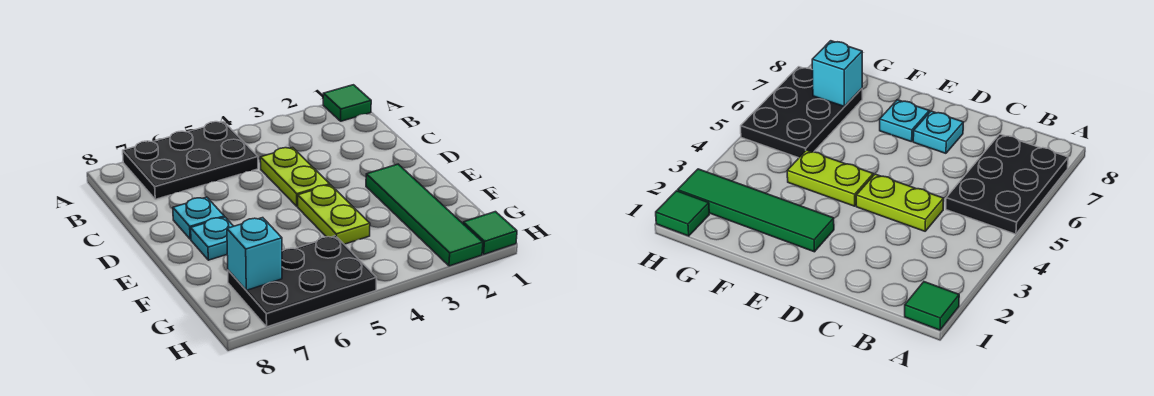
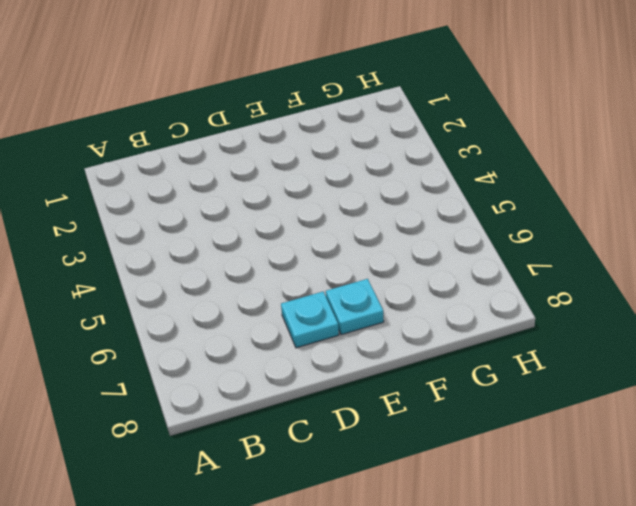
none -> green 1x1 tile [323,85,371,121]
none -> black 2x3 plate [123,122,258,199]

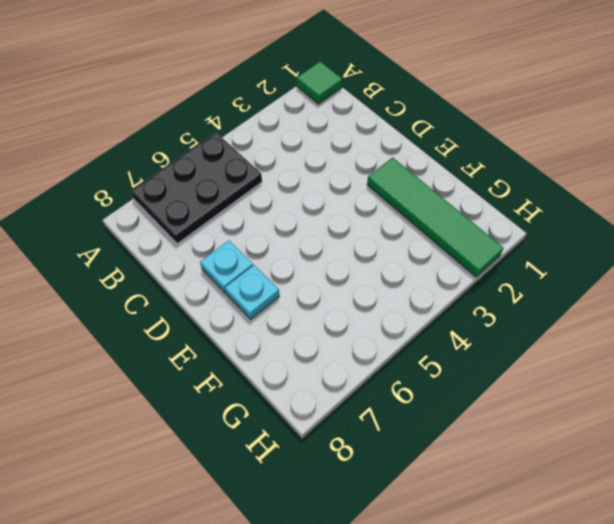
none -> lime 1x2 plate [260,147,330,206]
none -> lime 1x2 plate [298,185,370,244]

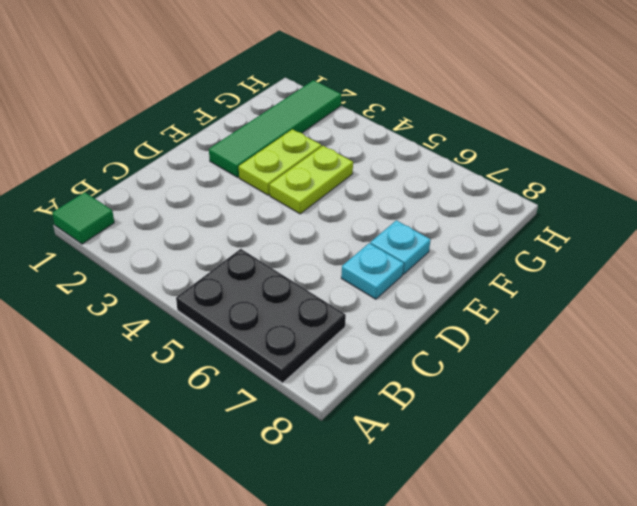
lime 1x2 plate [239,129,321,195] -> lime 1x2 plate moved to [260,147,330,206]
none -> black 2x3 plate [228,236,377,327]
none -> green 1x1 tile [463,212,517,254]

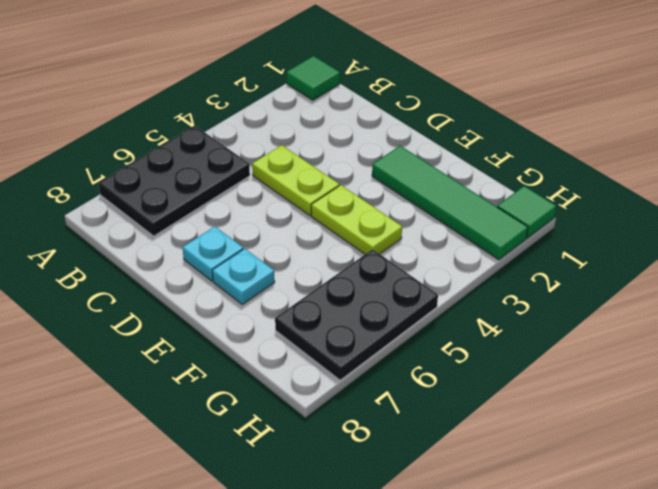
none -> cyan 1x1 brick [227,218,282,290]

